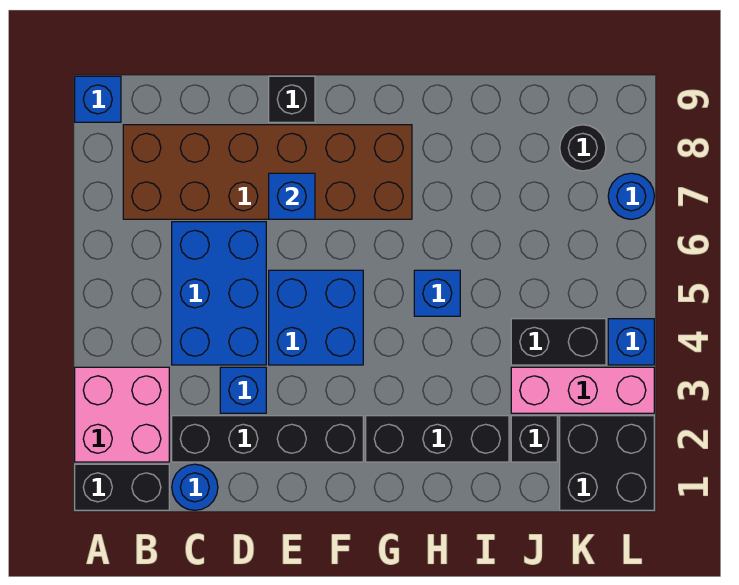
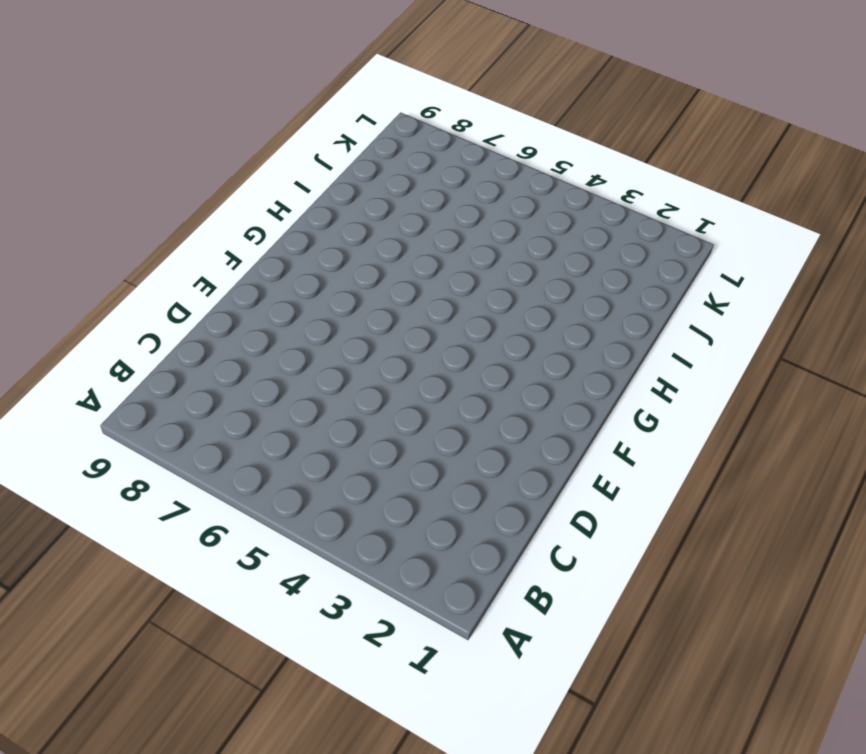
none -> black 1x2 brick [75,464,169,510]
none -> pink 2x2 brick [75,367,169,462]
none -> blue 1x1 brick [75,76,121,122]

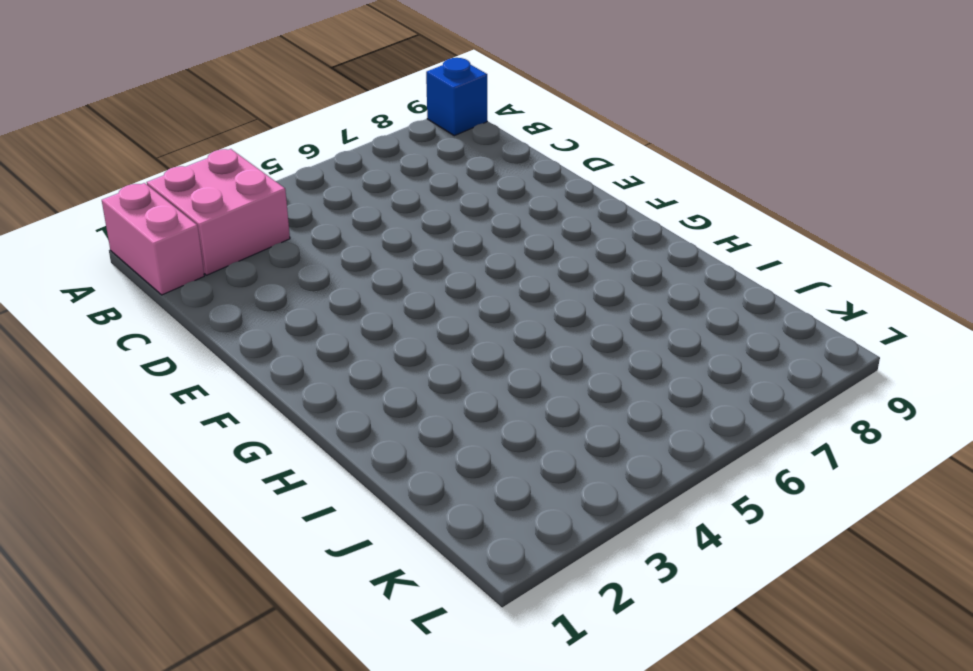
pink 1x2 brick [102,183,204,295] -> black 1x2 brick [75,464,169,510]
none -> brown 2x6 brick [123,125,412,219]
none -> blue 1x1 round brick [172,464,218,510]
none -> black 1x4 brick [172,416,363,462]

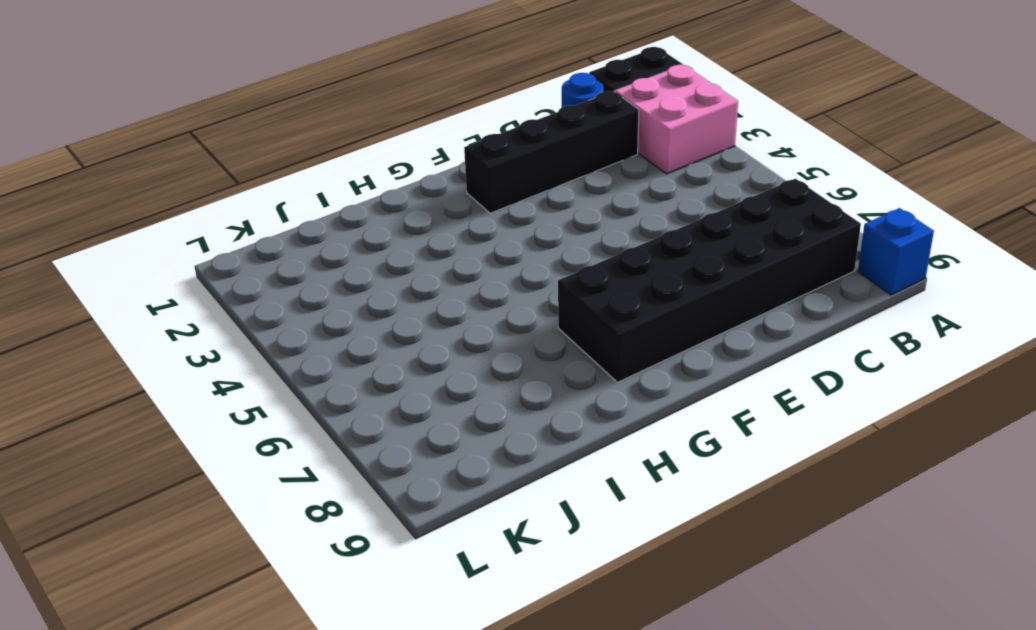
black 2x6 brick [558,179,861,382] -> brown 2x6 brick [123,125,412,219]
none -> blue 2x3 brick [172,222,266,365]
none -> blue 1x1 brick [220,367,266,413]
none -> blue 2x2 brick [269,270,363,365]

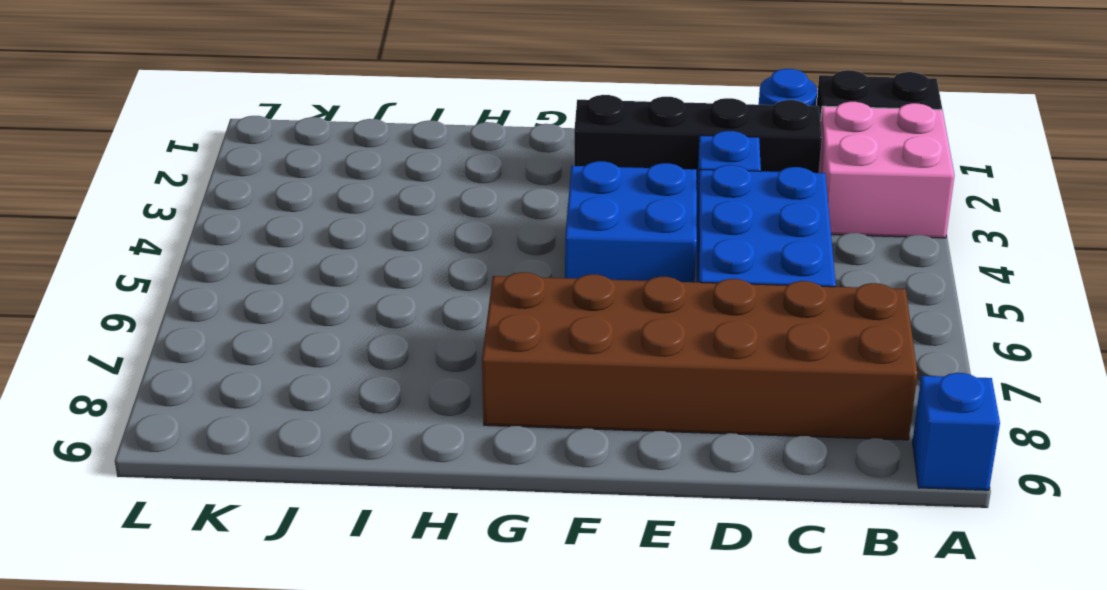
none -> black 1x1 brick [269,76,315,122]
none -> black 1x3 brick [366,416,509,462]
none -> blue 1x1 brick [414,270,460,316]

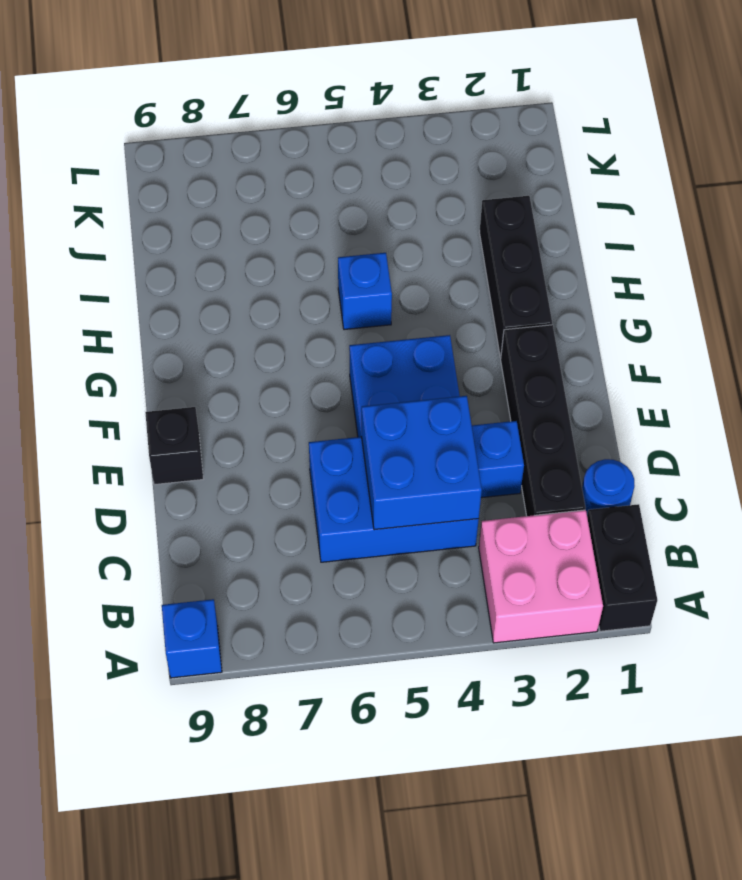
blue 2x2 brick [361,396,482,530] -> none
none -> brown 2x6 brick [123,125,412,219]
none -> black 1x1 brick [511,416,557,462]
none -> pink 1x3 brick [511,367,654,413]

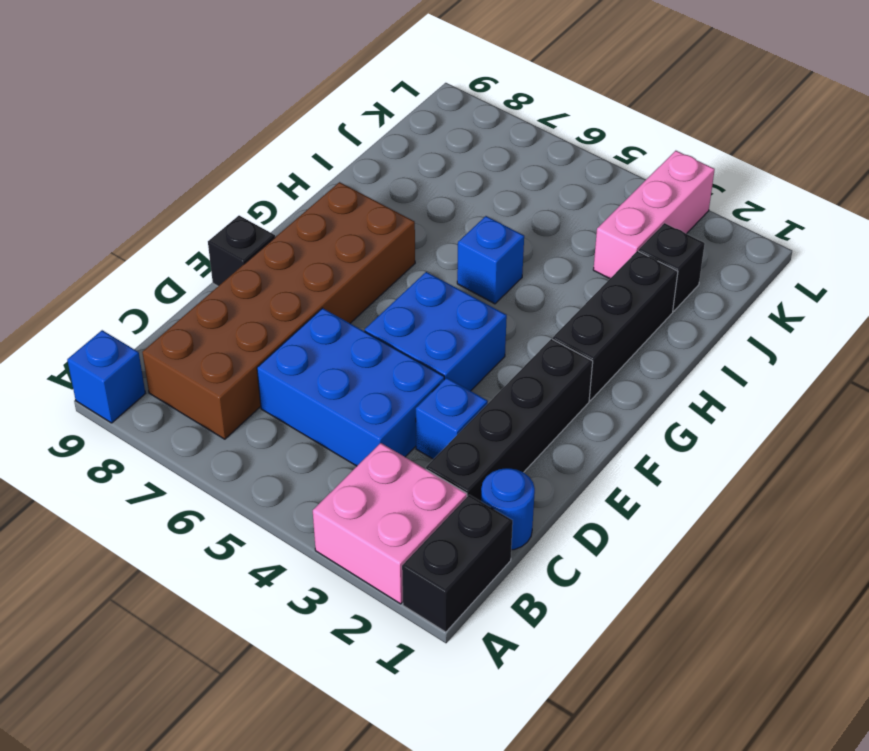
none -> black 1x2 brick [511,319,606,365]
none -> black 2x2 brick [560,416,654,510]
none -> black 1x1 round brick [560,125,606,171]

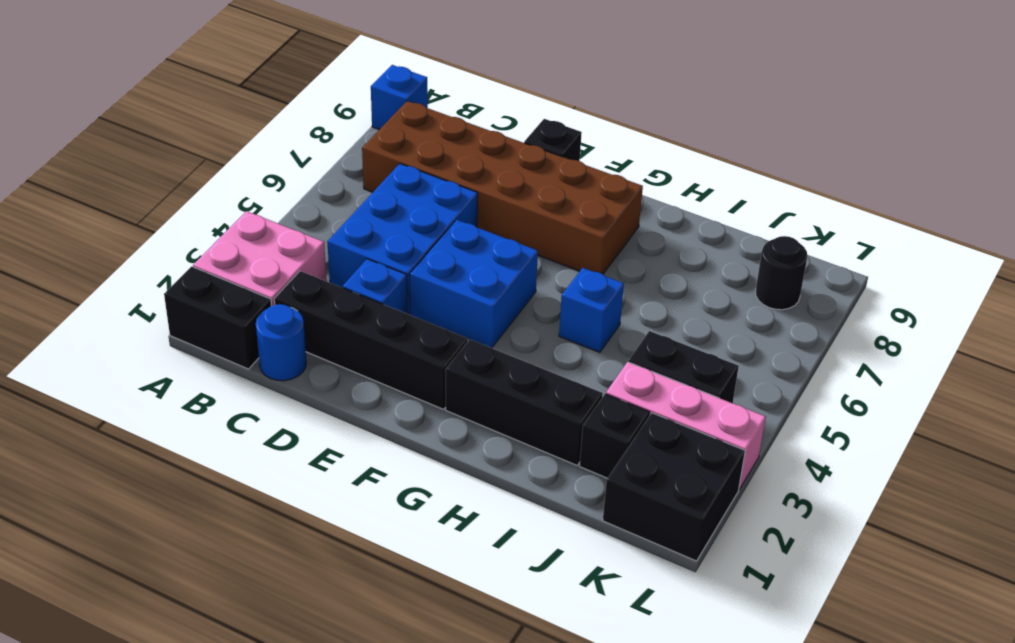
none -> blue 1x1 brick [608,319,654,365]
none -> blue 1x1 round brick [608,173,654,219]
none -> blue 1x1 brick [269,173,315,219]

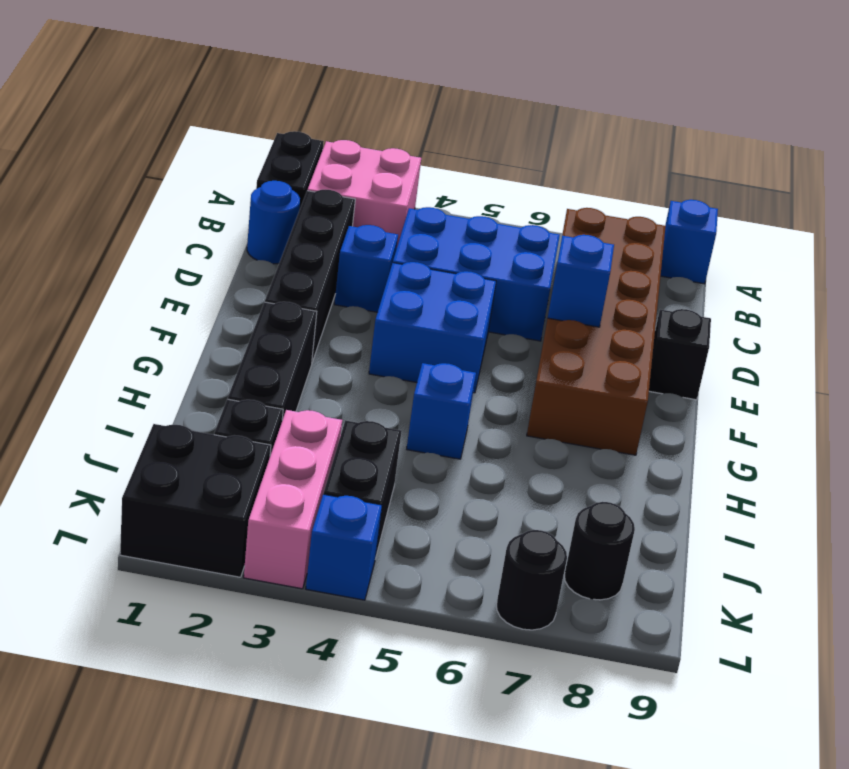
black 1x1 round brick [497,530,567,630] -> blue 1x1 round brick [608,173,654,219]

